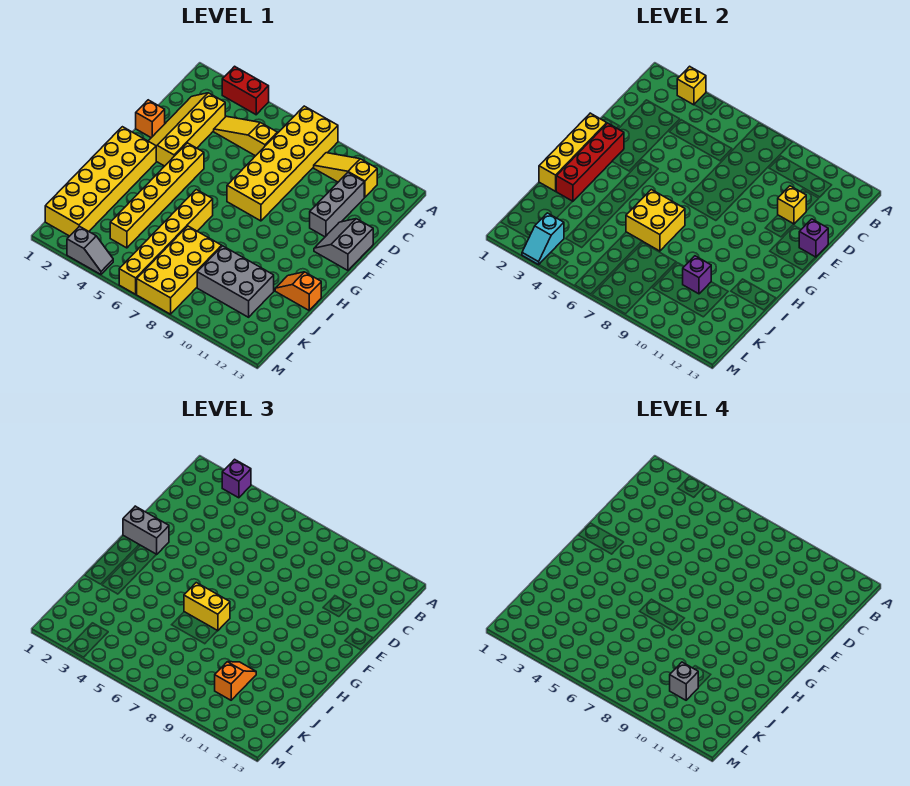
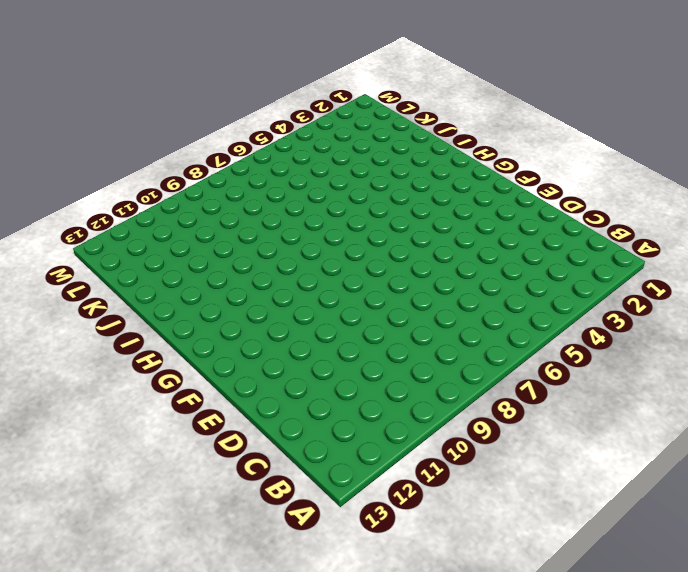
none -> red 1x2 brick [222,66,269,115]
none -> yellow 2x6 brick [227,106,338,221]
none -> yellow 1x3 slope [314,153,377,197]

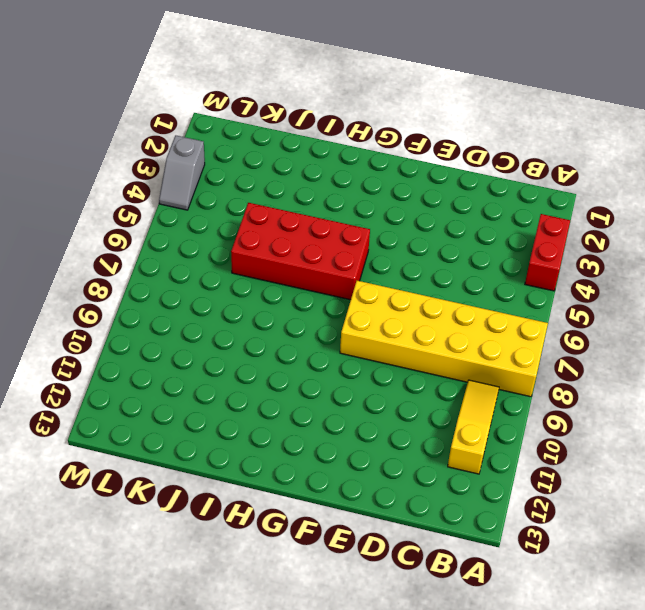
red 2x4 brick [231,203,370,300] -> yellow 1x6 brick [119,190,213,294]
none -> yellow 2x4 slope [149,93,225,166]
none -> yellow 1x3 slope [214,116,277,156]
none -> grey 1x3 brick [310,173,364,237]

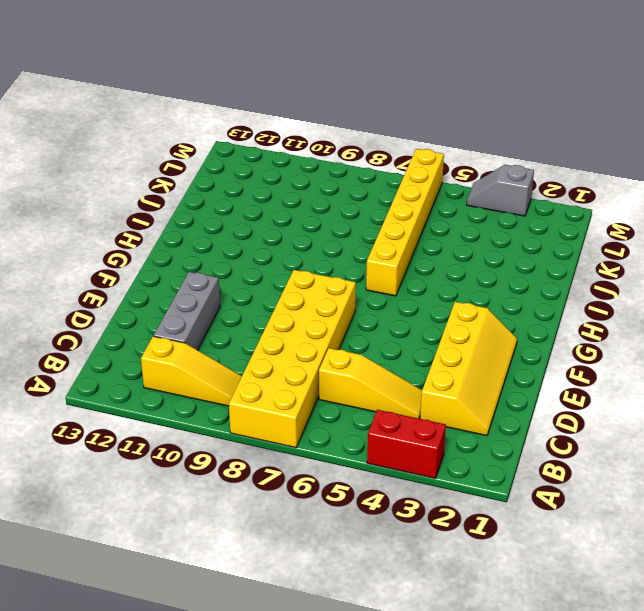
none -> orange 1x1 brick [136,100,165,138]
none -> grey 2x2 slope [314,219,373,270]
none -> yellow 1x6 brick [110,143,204,248]

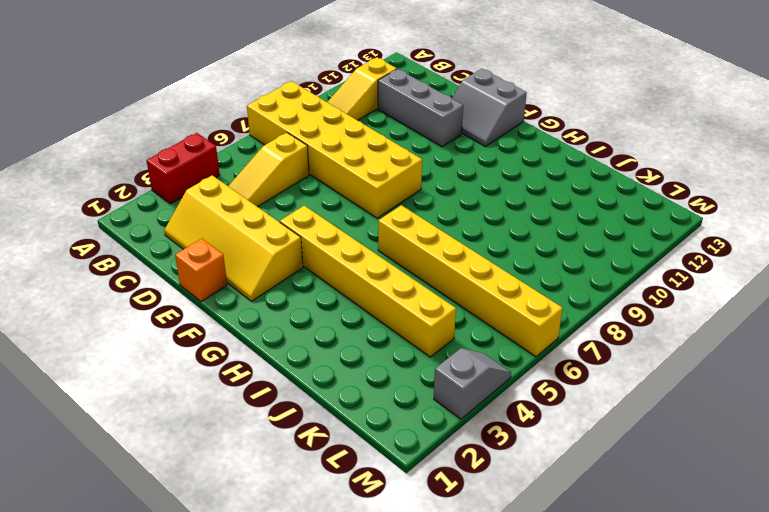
none -> yellow 2x6 brick [45,127,156,236]
none -> orange 1x2 slope [275,272,321,310]
none -> yellow 2x4 brick [137,226,222,314]

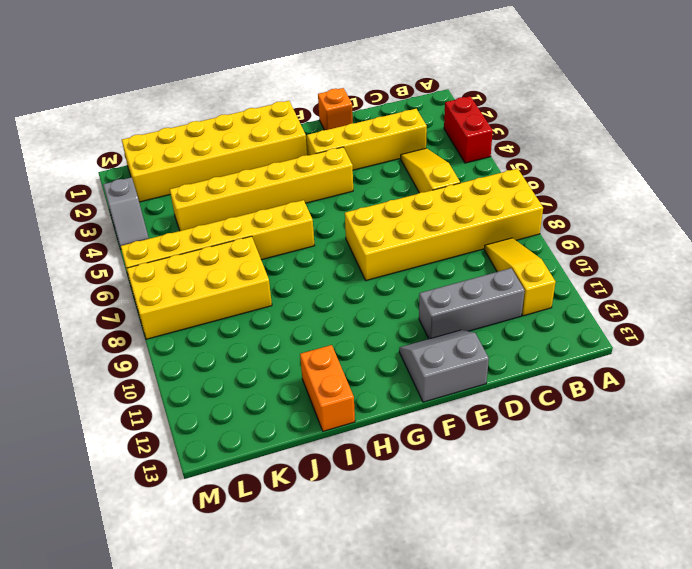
orange 1x2 brick [300,345,355,431] -> orange 1x2 slope [275,272,321,310]
none -> grey 2x3 brick [197,246,274,317]
none -> yellow 1x1 brick [677,66,706,105]
none -> yellow 1x1 brick [778,186,806,224]

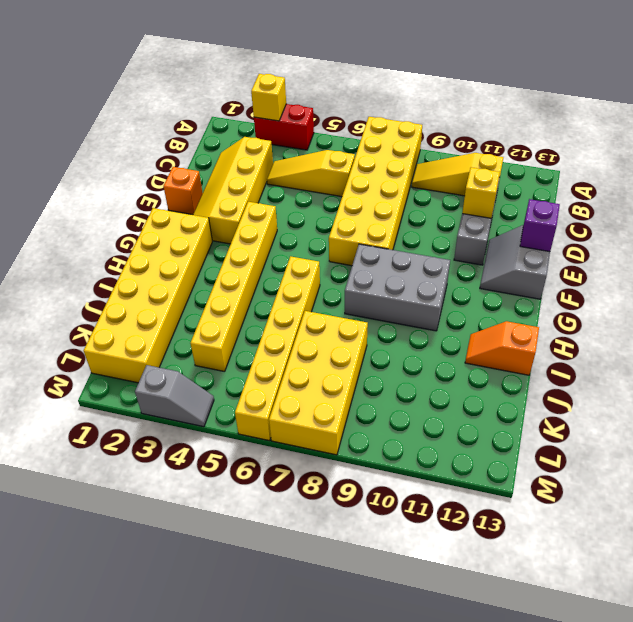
grey 2x3 brick [345,244,450,331] -> grey 2x3 brick moved to [197,246,274,317]
none -> yellow 1x4 brick [539,113,607,191]
none -> red 1x4 brick [556,123,624,201]
none -> yellow 2x2 brick [626,190,685,251]

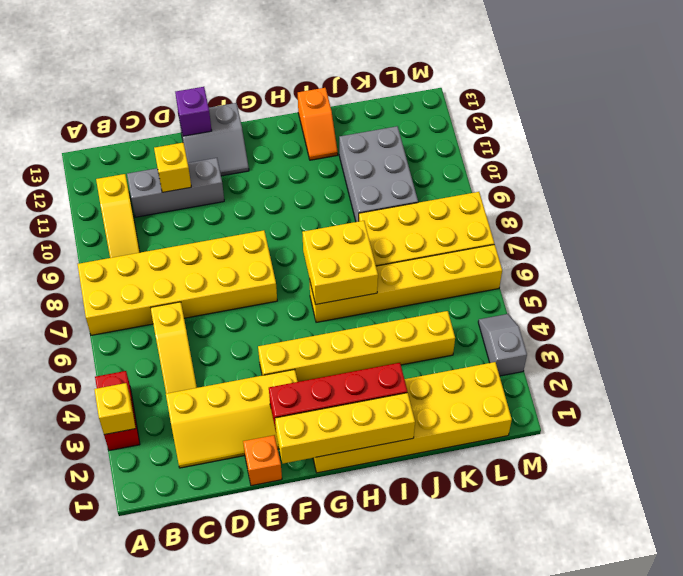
none -> purple 1x1 brick [683,256,711,294]
none -> cyan 1x2 slope [522,213,564,265]
none -> purple 1x1 brick [222,459,251,498]

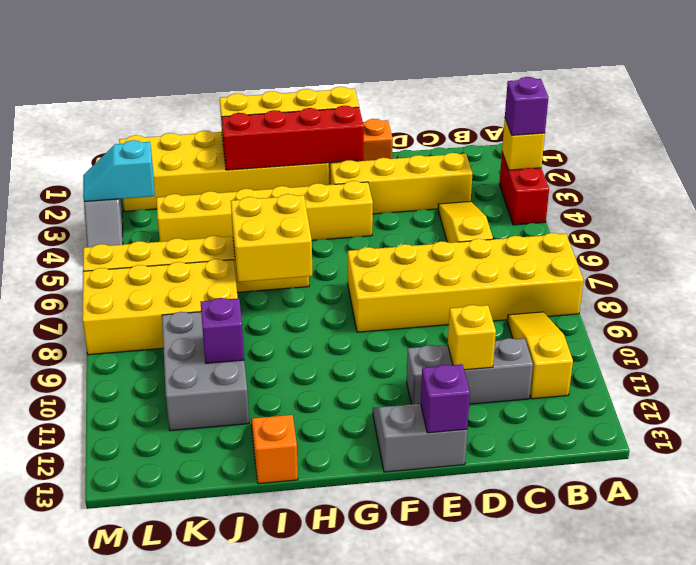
none -> grey 1x2 brick [123,506,169,554]
none -> yellow 1x2 brick [184,583,230,631]
none -> orange 1x2 slope [215,662,256,700]

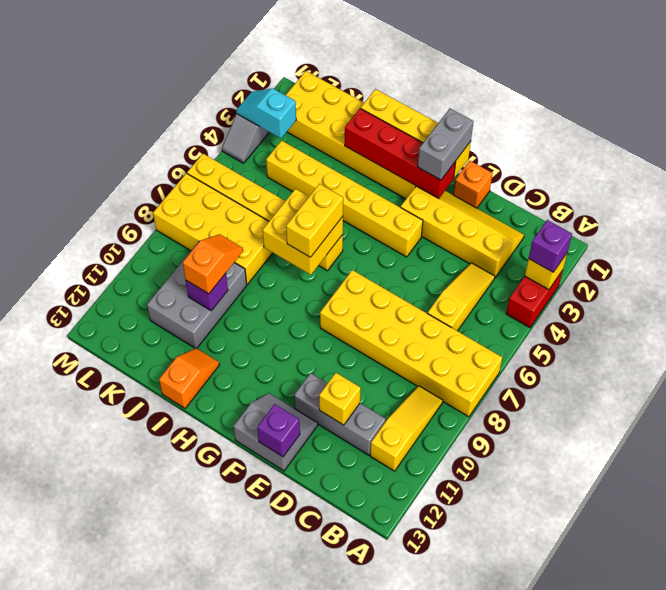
orange 1x2 slope [183,234,243,294] -> orange 1x2 slope turned to [215,662,256,700]
none -> grey 1x1 brick [670,662,698,700]

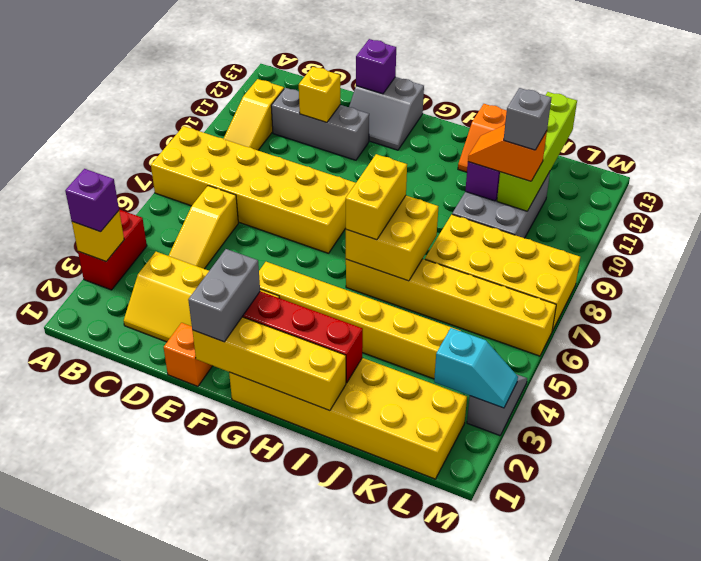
lime 1x4 brick [497,92,577,211] -> none

